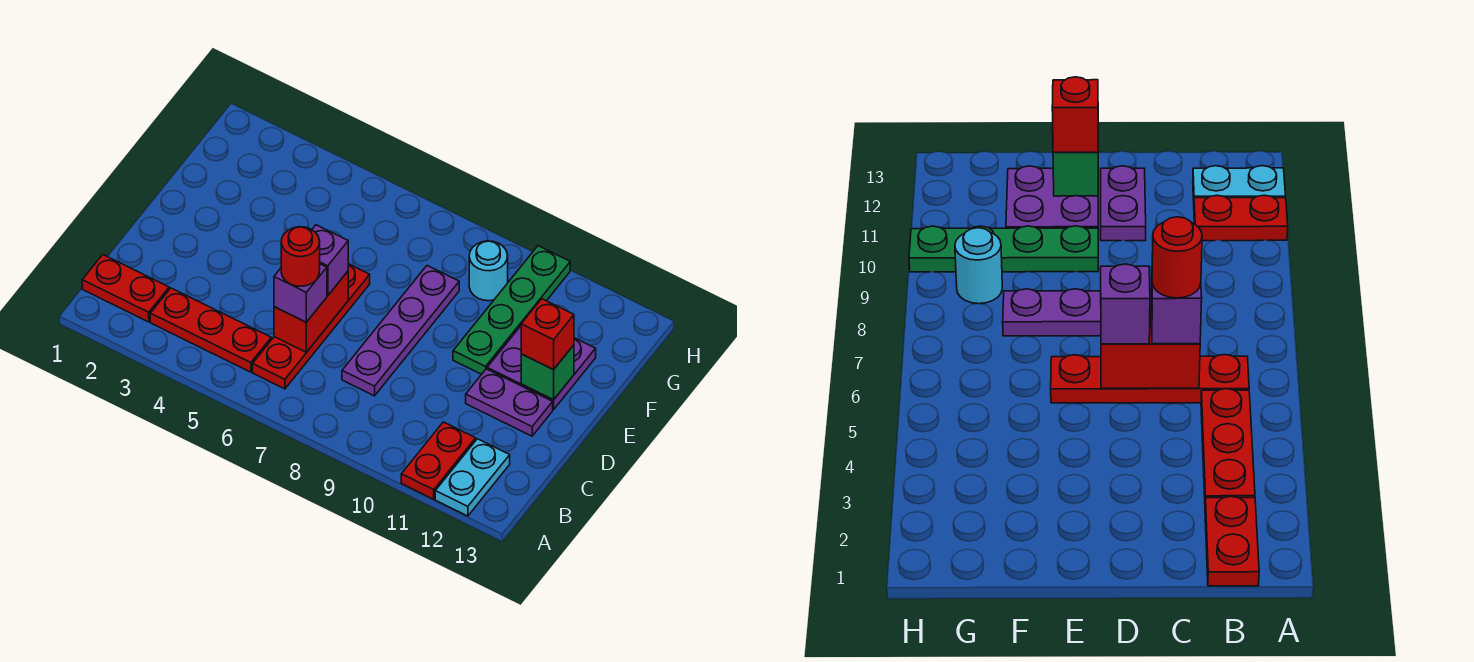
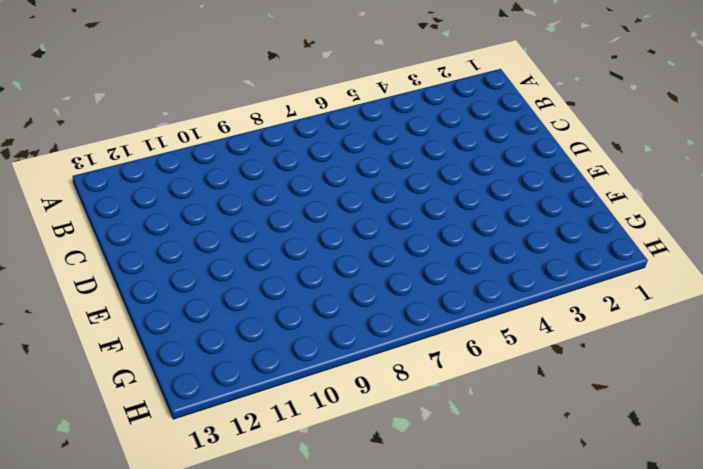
none -> red 1x2 plate [401,422,476,499]
none -> cyan 1x2 plate [435,439,510,516]
none -> red 1x2 plate [82,255,169,322]

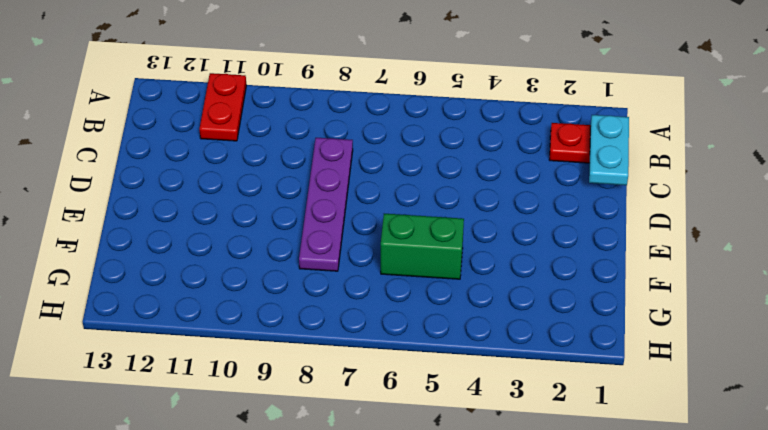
cyan 1x2 plate [589,115,629,185] -> cyan 1x2 plate moved to [435,439,510,516]
green 1x2 brick [381,214,464,279] -> none
none -> red 1x3 plate [150,288,271,372]
none -> red 1x4 plate [253,264,370,389]
none -> purple 1x2 plate [466,369,553,436]

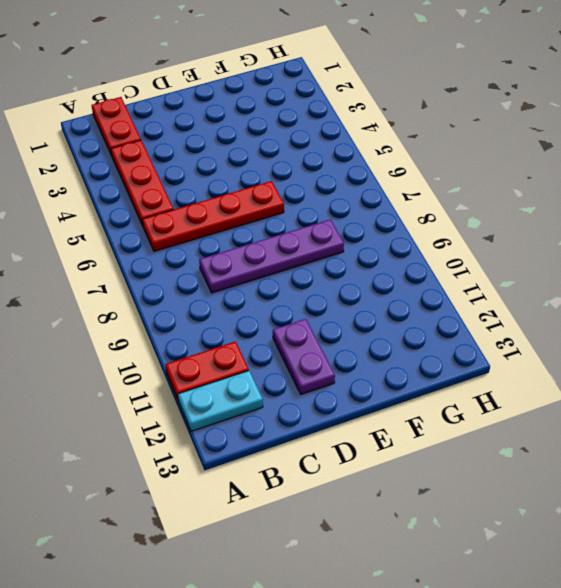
none -> green 1x4 plate [453,246,570,374]
none -> purple 2x2 plate [487,326,596,410]
none -> cyan 1x1 round brick [469,241,508,301]

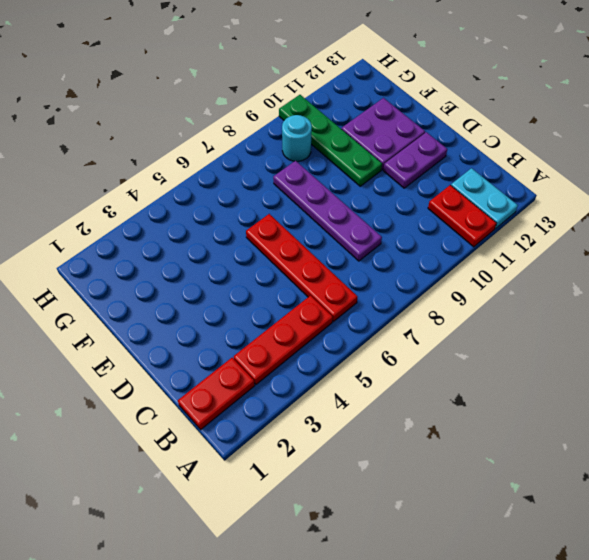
none -> red 1x2 brick [274,271,348,352]
none -> green 1x1 brick [521,345,574,400]
none -> purple 1x1 brick [274,264,327,322]

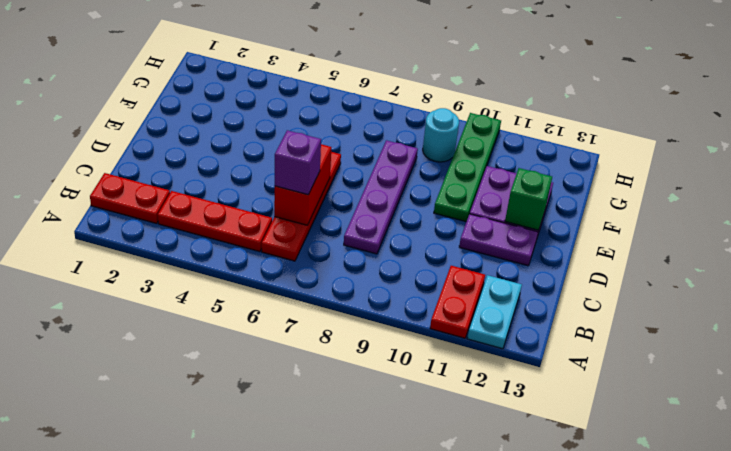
none -> purple 1x1 brick [312,225,348,296]
none -> red 1x1 brick [521,299,574,370]
none -> red 1x1 round brick [281,227,320,286]

